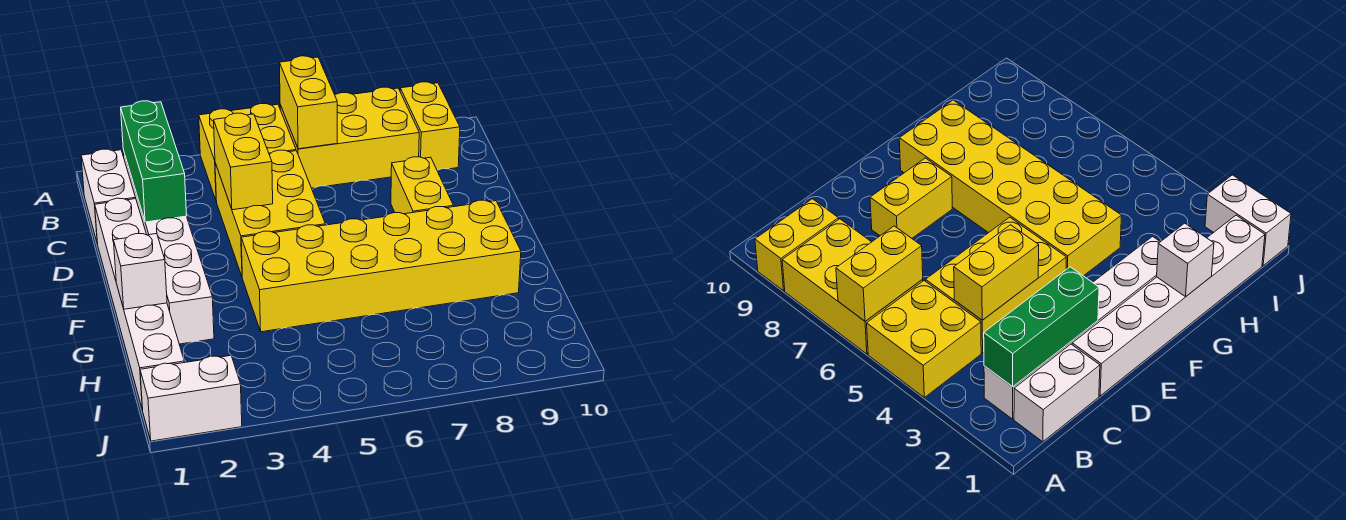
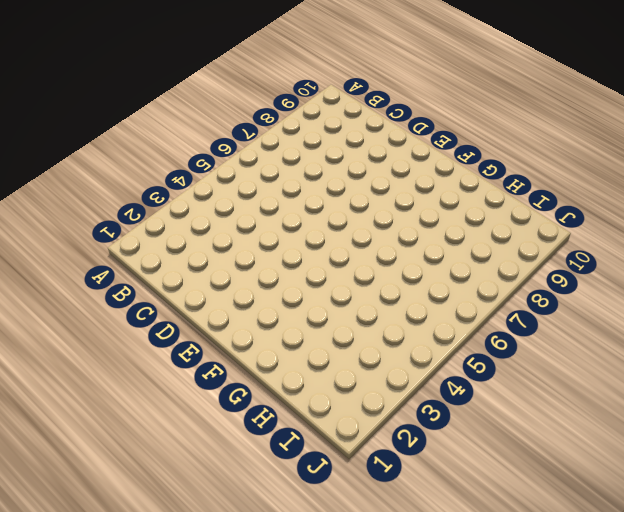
none -> yellow 2x2 brick [199,104,296,202]
none -> yellow 2x3 brick [280,87,419,188]
none -> yellow 1x2 brick [400,82,460,170]

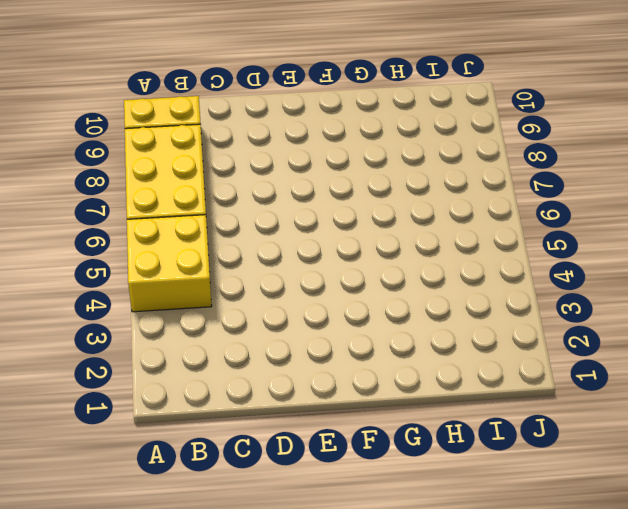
none -> white 1x2 brick [81,149,136,244]
none -> white 1x6 brick [123,150,214,344]
none -> yellow 2x3 brick [215,150,325,276]

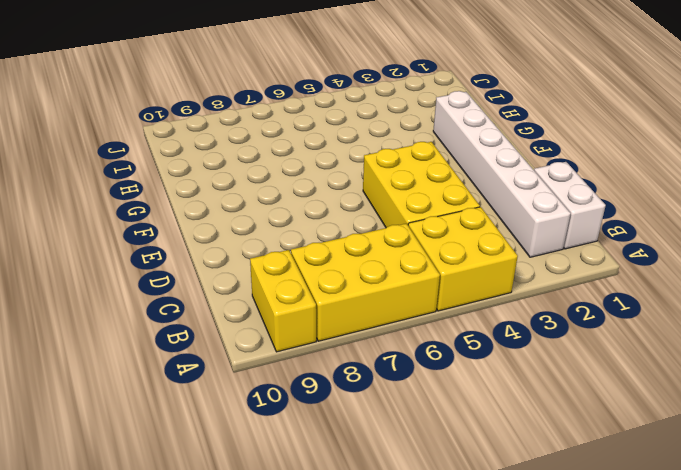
none -> white 1x6 brick [95,198,184,410]
none -> yellow 1x2 brick [391,157,453,214]
none -> yellow 2x6 brick [241,200,521,332]

